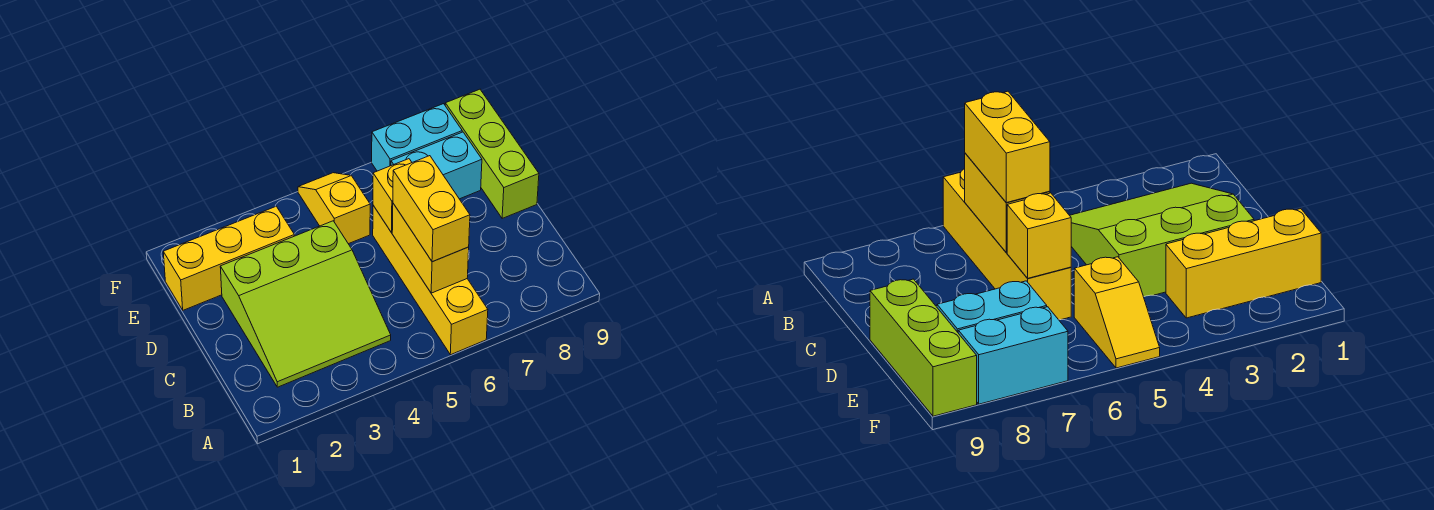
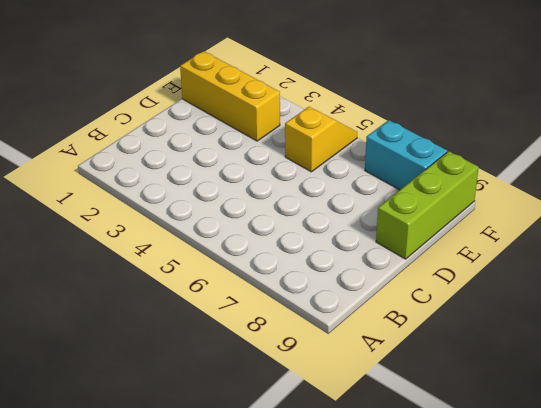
none -> yellow 1x4 brick [373,205,488,355]
none -> lime 3x3 slope [220,221,391,387]

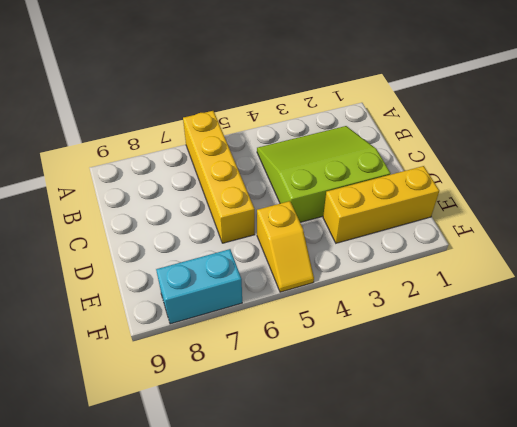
none -> lime 1x3 brick [445,89,539,218]
none -> cyan 1x2 brick [391,132,482,199]

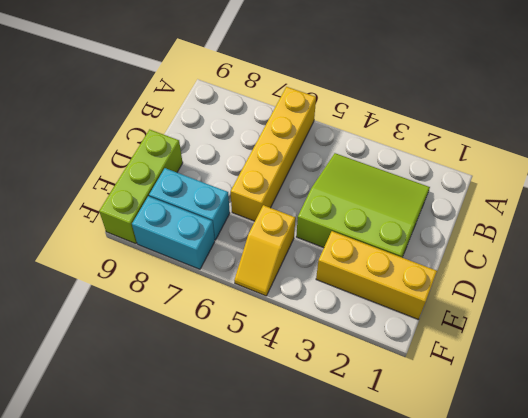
none -> yellow 1x2 brick [392,204,469,293]
none -> yellow 1x1 brick [373,159,412,233]

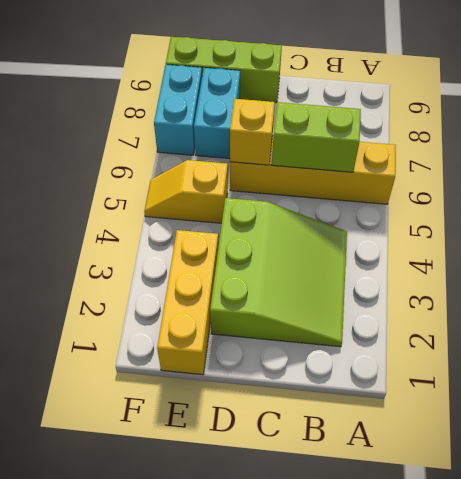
lime 1x2 brick [272,102,361,172] -> yellow 1x2 brick [392,204,469,293]
none -> yellow 1x2 brick [393,156,470,262]

